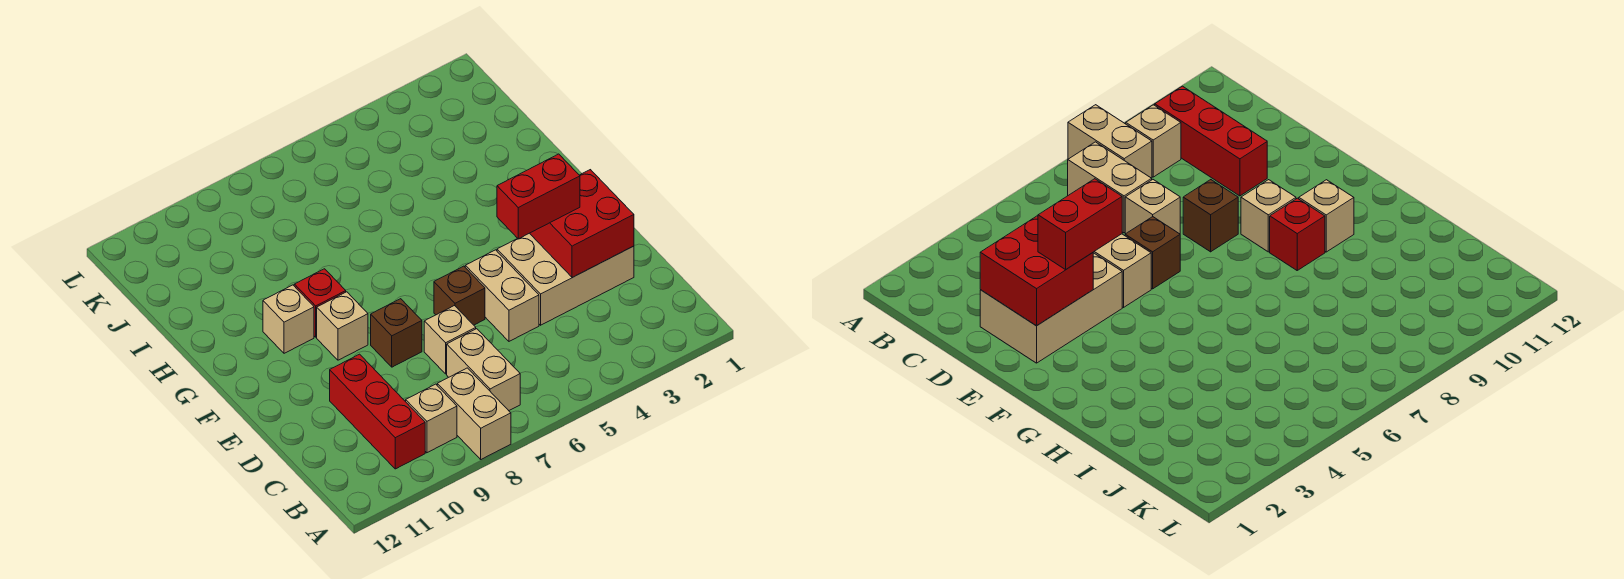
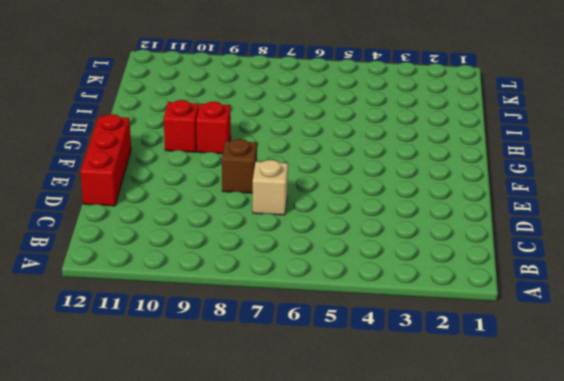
red 1x3 brick [80,114,131,206] -> red 1x3 brick moved to [330,354,425,469]
red 1x1 brick [164,100,199,152] -> tan 1x1 brick [263,285,314,353]
none -> tan 1x2 brick [437,368,511,459]
none -> tan 1x2 brick [447,329,520,411]
none -> tan 1x1 brick [406,384,457,453]

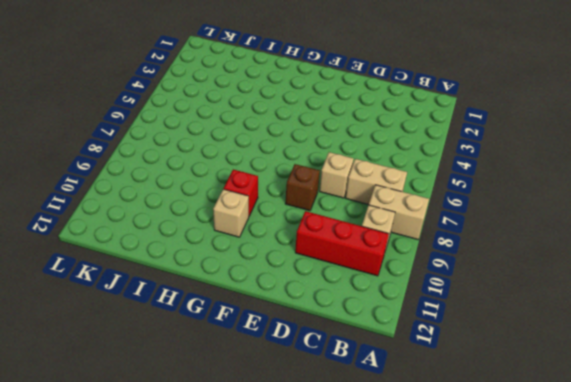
none -> tan 2x3 brick [497,233,634,325]
none -> tan 1x2 brick [465,250,539,341]
none -> brown 1x1 brick [434,266,485,325]

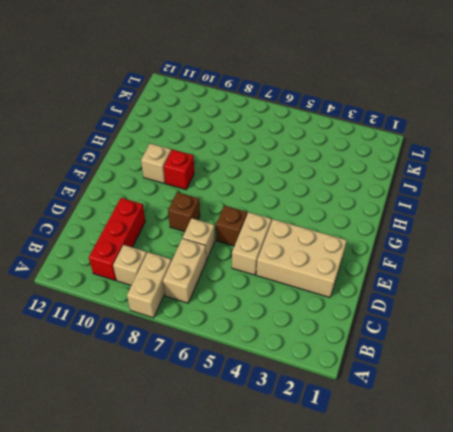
none -> tan 1x1 brick [317,292,368,360]
none -> red 2x2 brick [530,170,634,278]
none -> red 1x2 brick [497,154,580,239]

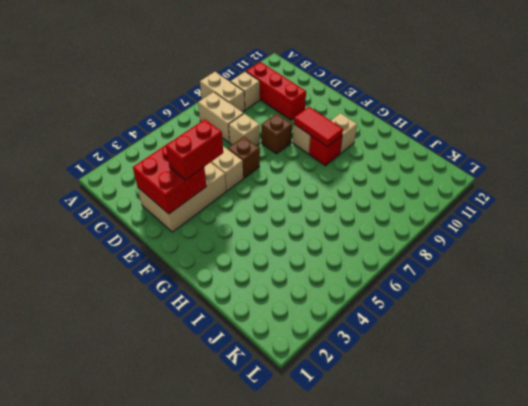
red 1x2 tile [294,107,343,147] -> none

